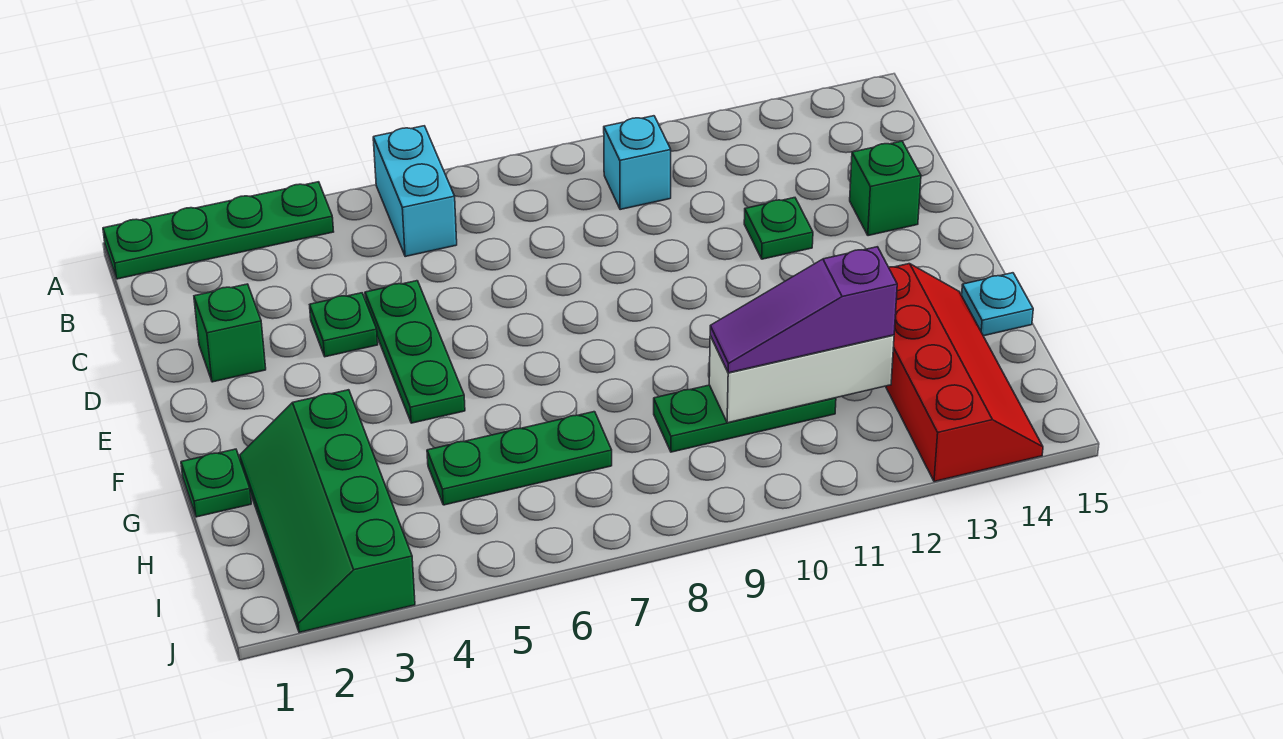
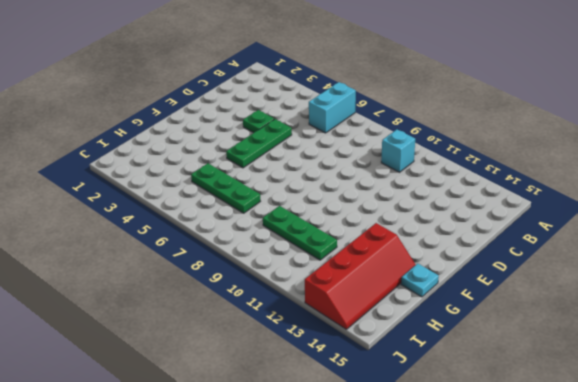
none -> green 1x4 plate [103,182,334,279]
none -> green 1x1 brick [194,284,266,382]
none -> green 1x1 plate [744,198,813,259]

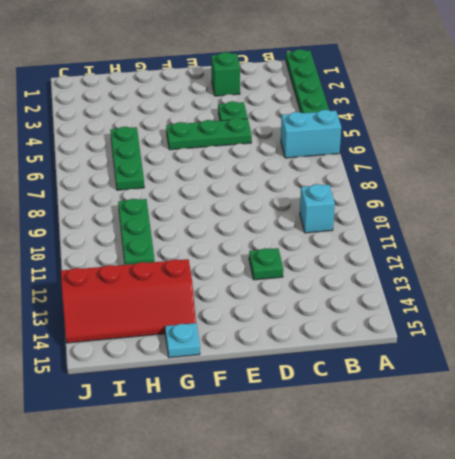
none -> green 1x1 brick [850,141,921,236]
none -> green 1x1 plate [181,449,251,517]
none -> green 2x4 slope [240,390,415,632]

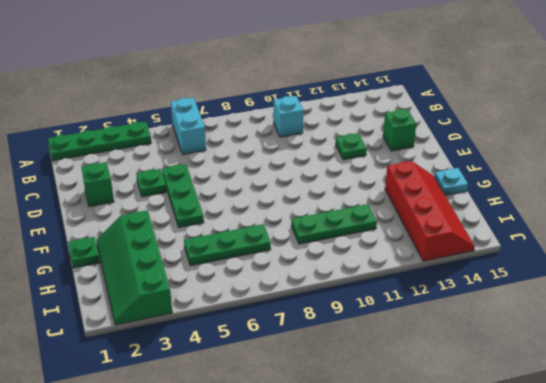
none -> white 1x3 brick [709,335,894,423]
none -> purple 1x3 slope [710,247,897,373]

